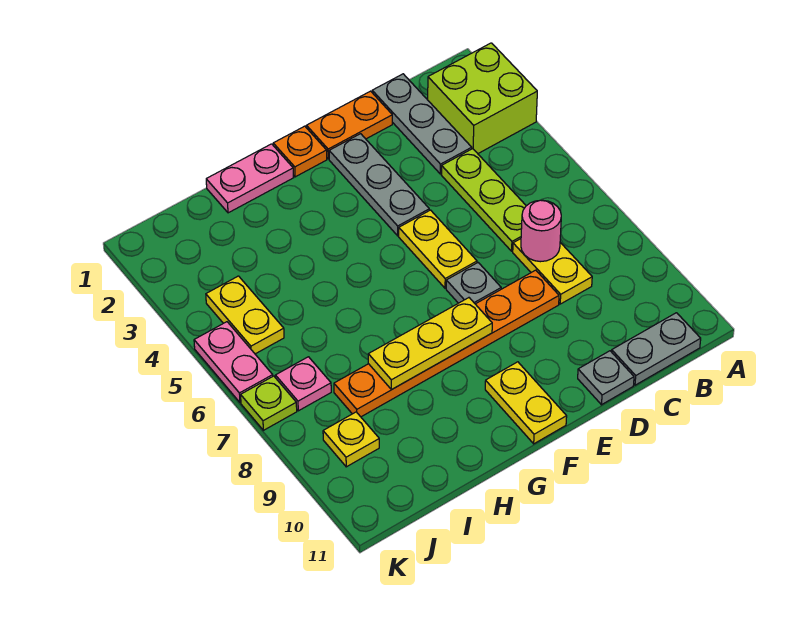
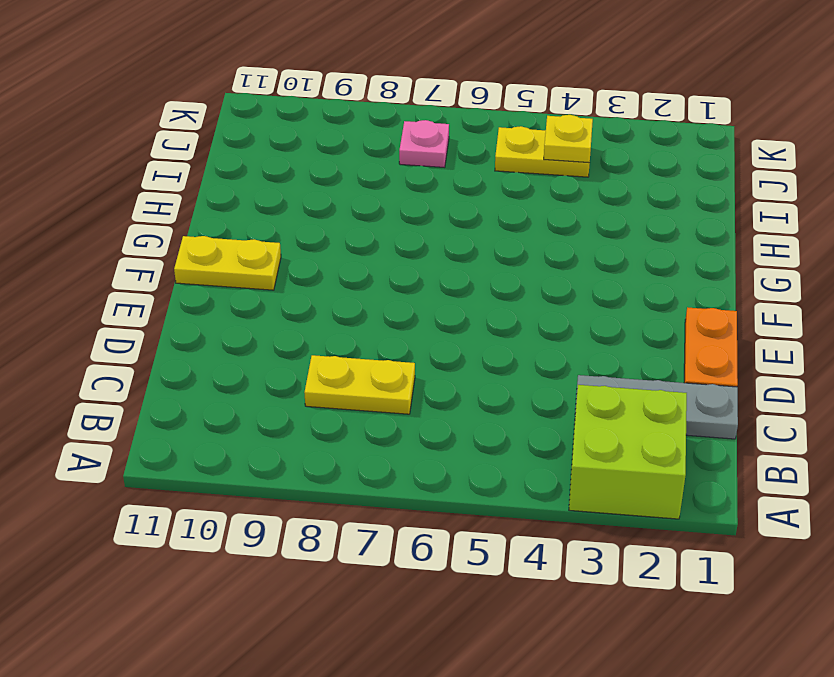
yellow 1x1 plate [544,115,593,163] -> yellow 1x1 plate moved to [323,412,379,467]
none -> grey 1x2 plate [612,313,701,385]
none -> lime 1x3 plate [441,149,526,251]
none -> orange 1x6 plate [334,270,559,417]

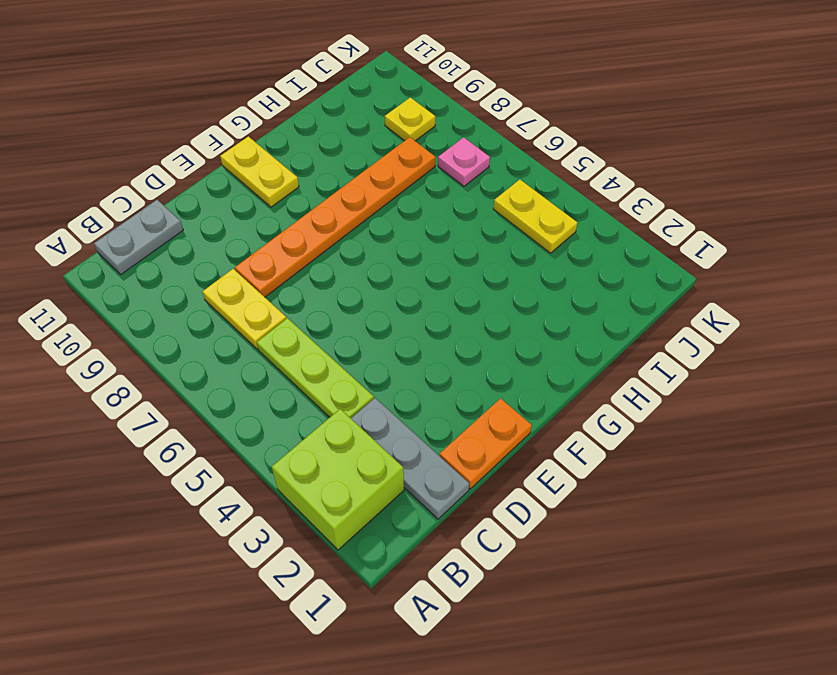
none -> grey 1x1 plate [578,351,634,405]
none -> grey 1x3 plate [329,134,429,236]
none -> yellow 1x2 plate [399,210,477,288]

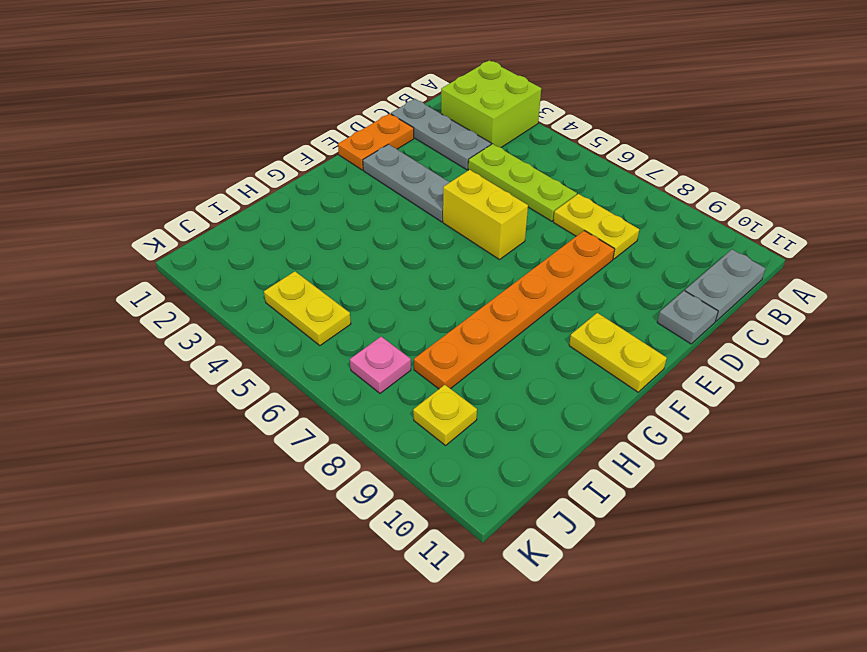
yellow 1x2 brick [443,170,528,260] -> yellow 1x2 plate [399,210,477,288]
none -> grey 1x1 plate [446,263,501,304]
none -> orange 1x1 plate [273,126,327,177]
none -> pink 1x2 plate [206,144,294,213]

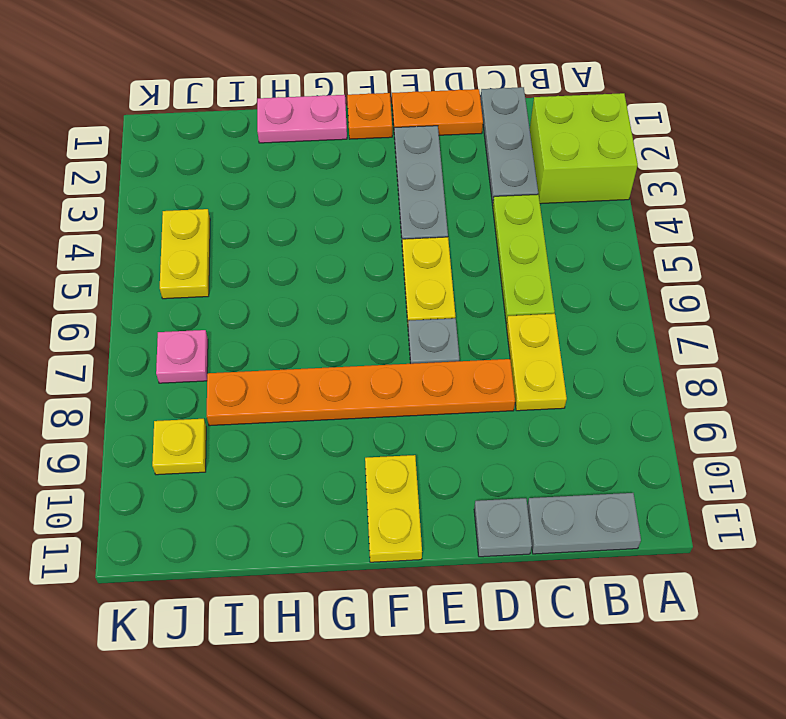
none -> pink 1x2 plate [194,322,273,402]
none -> lime 1x1 plate [241,376,297,430]
none -> pink 1x1 round brick [521,200,561,262]

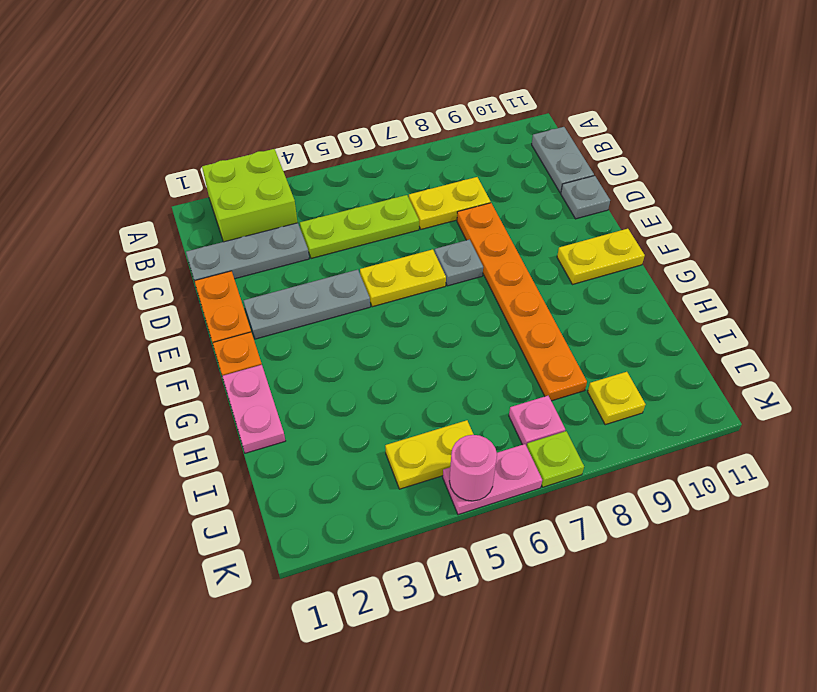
pink 1x1 round brick [449,435,497,501] -> pink 1x1 round brick moved to [521,200,561,262]
none -> yellow 1x3 plate [368,298,492,389]

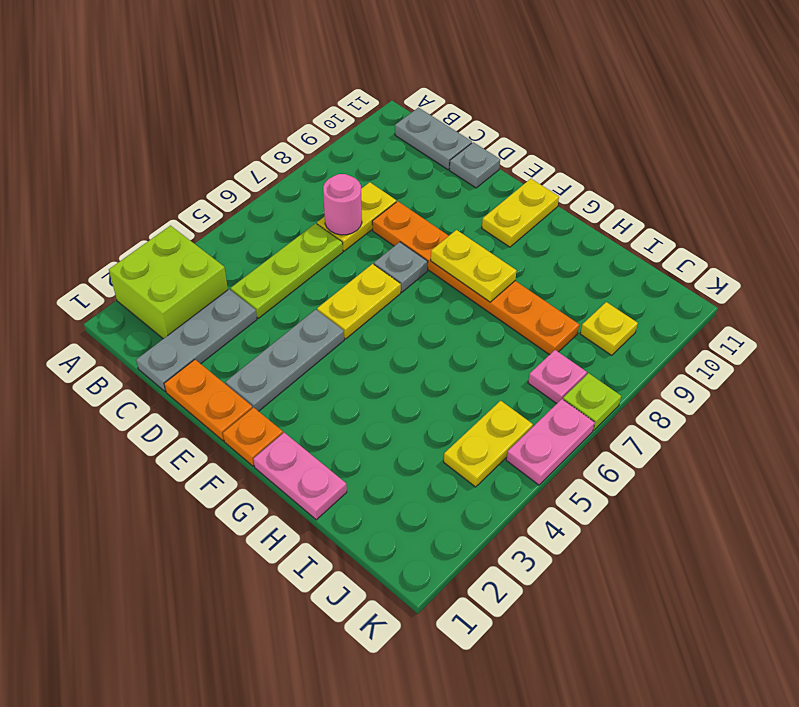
yellow 1x2 plate [431,230,516,302] -> yellow 1x3 plate [368,298,492,389]

